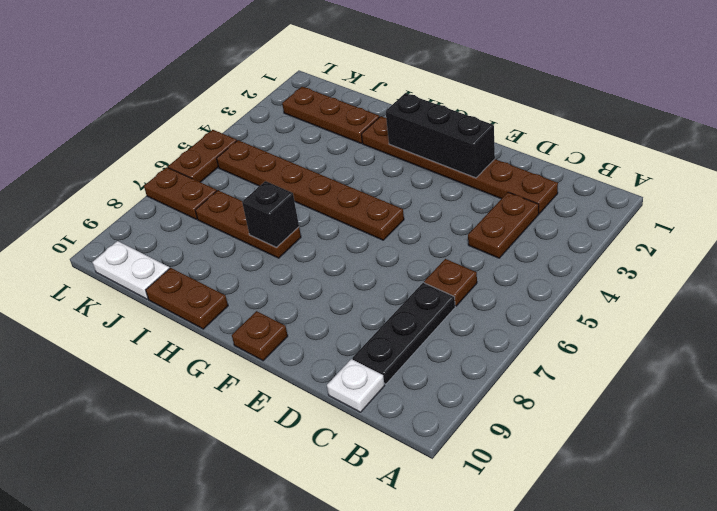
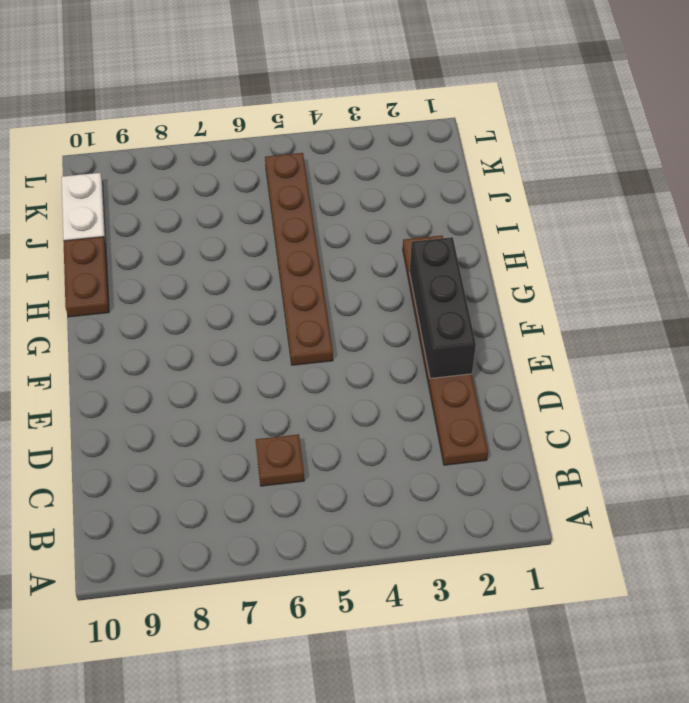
none -> brown 1x2 plate [468,192,539,258]
none -> black 1x3 plate [353,283,455,384]
none -> white 1x1 plate [327,359,385,412]

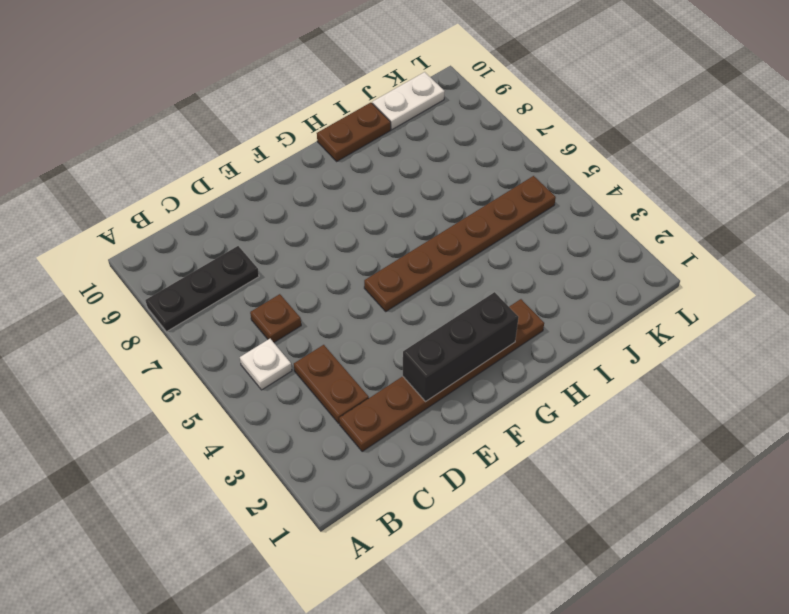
black 1x3 plate [146,246,259,332] -> black 1x3 plate turned to [353,283,455,384]
white 1x1 plate [240,339,292,390] -> white 1x1 plate moved to [327,359,385,412]
none -> brown 1x1 plate [232,311,288,361]
none -> brown 1x3 plate [195,190,301,258]
none -> brown 1x3 plate [282,87,379,143]

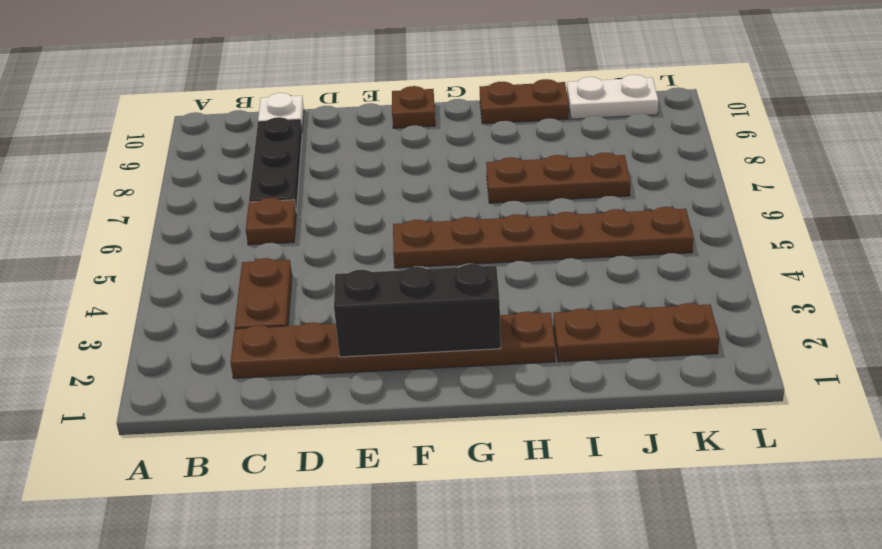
none -> brown 1x2 plate [144,167,217,219]
none -> brown 1x2 plate [168,130,237,182]
none -> black 1x1 brick [242,181,299,247]

